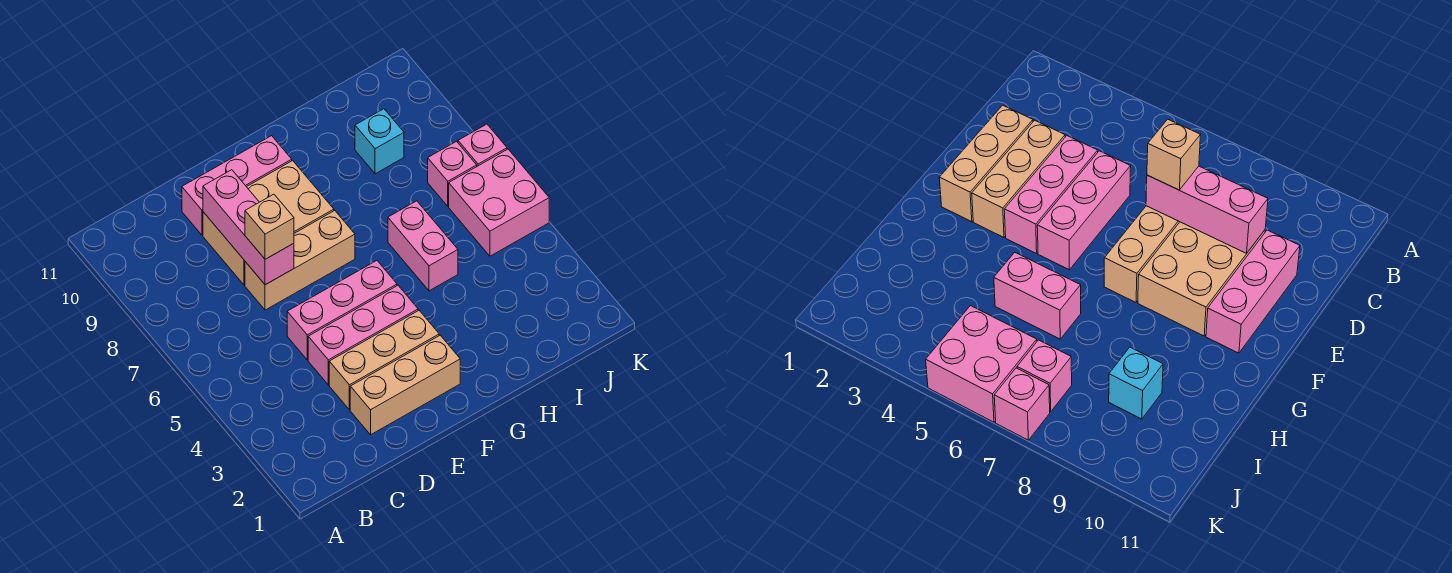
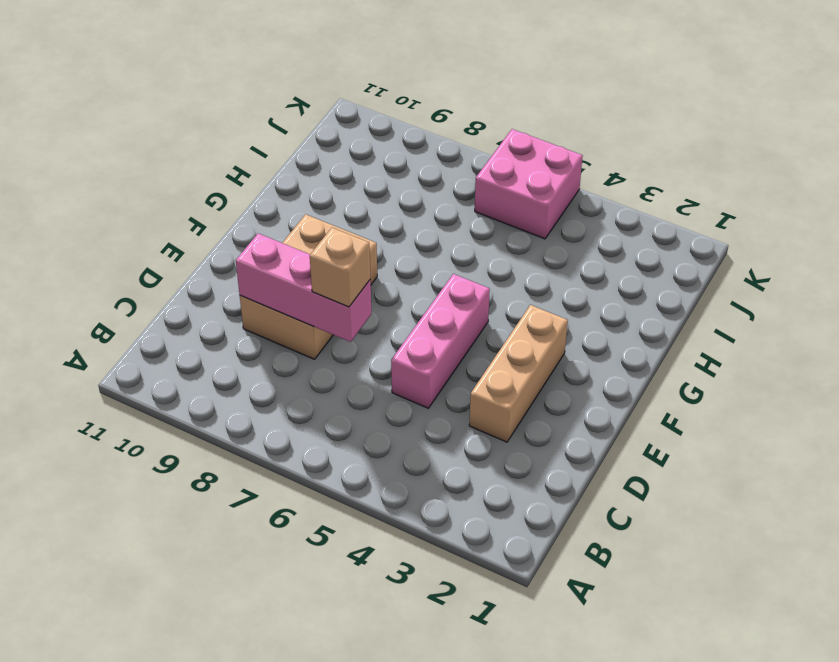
none -> tan 1x3 brick [350,335,460,435]
none -> pink 1x3 brick [308,286,418,385]
none -> tan 1x3 brick [245,211,355,310]

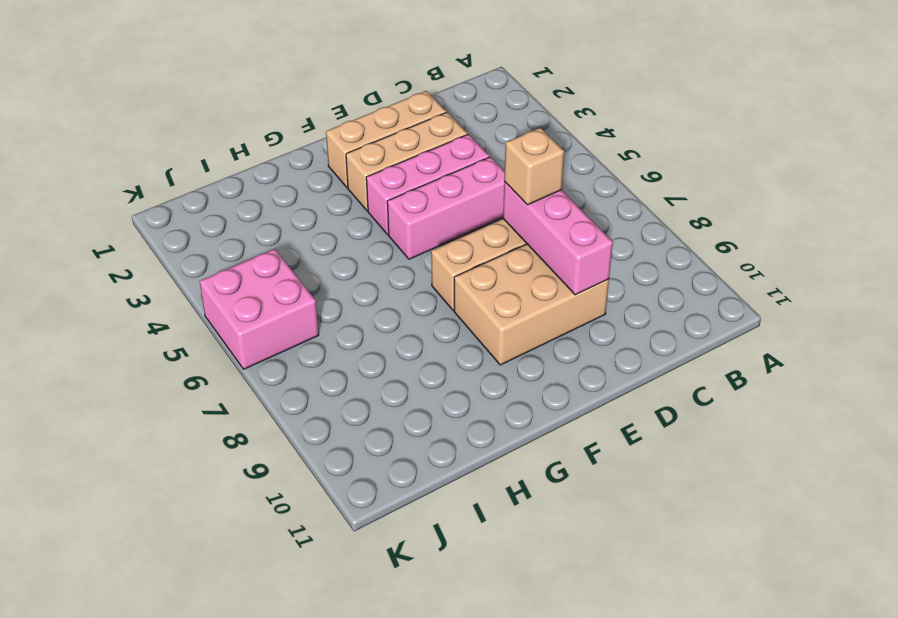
none -> pink 1x3 brick [182,136,292,235]
none -> pink 1x2 brick [388,201,458,291]
none -> cyan 1x1 brick [355,109,404,174]

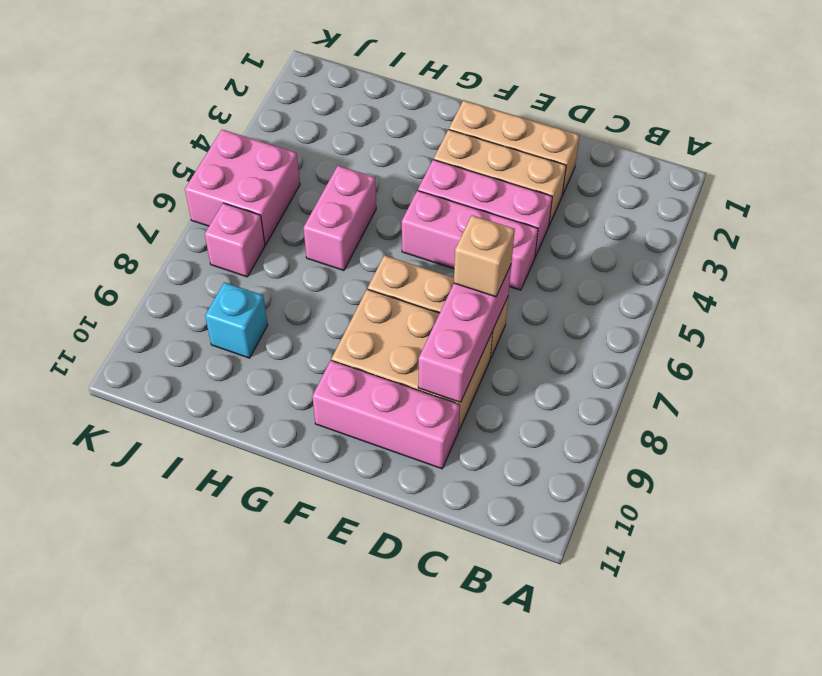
none -> pink 1x1 brick [458,124,507,166]

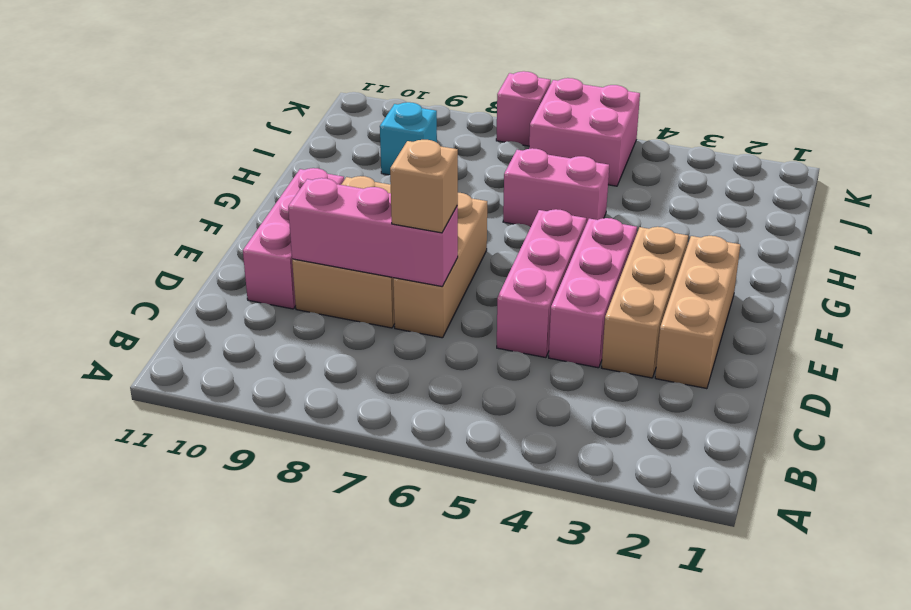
none -> pink 1x1 brick [428,141,477,206]

